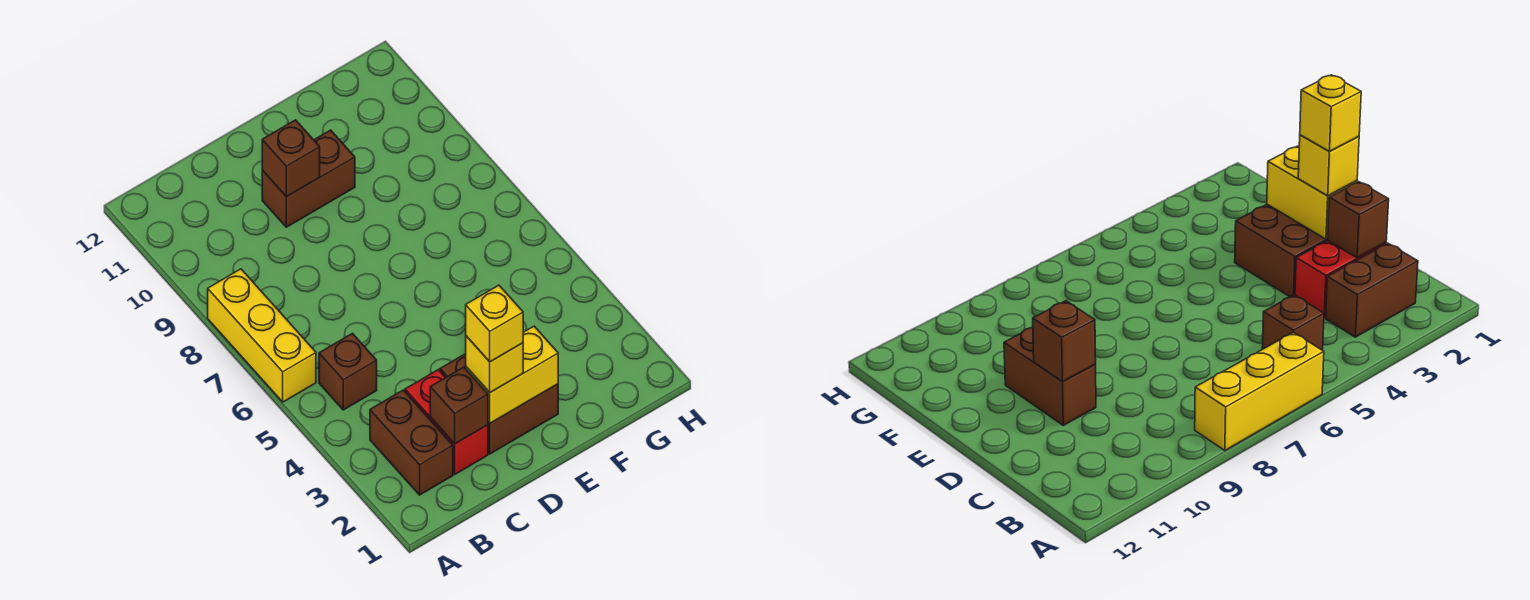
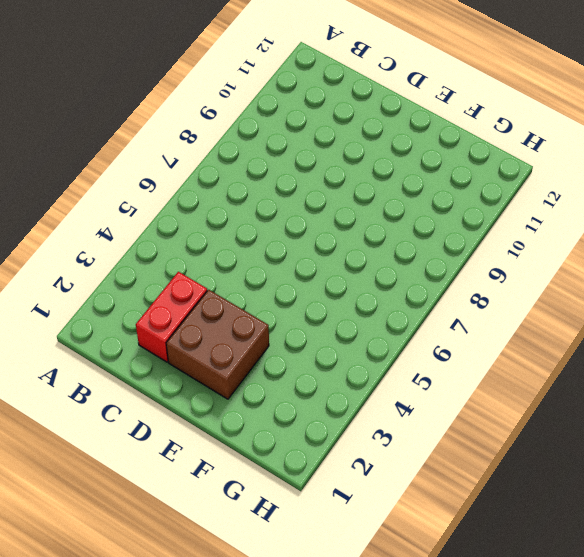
none -> yellow 1x3 brick [208,269,316,402]
none -> brown 1x2 brick [370,390,453,495]

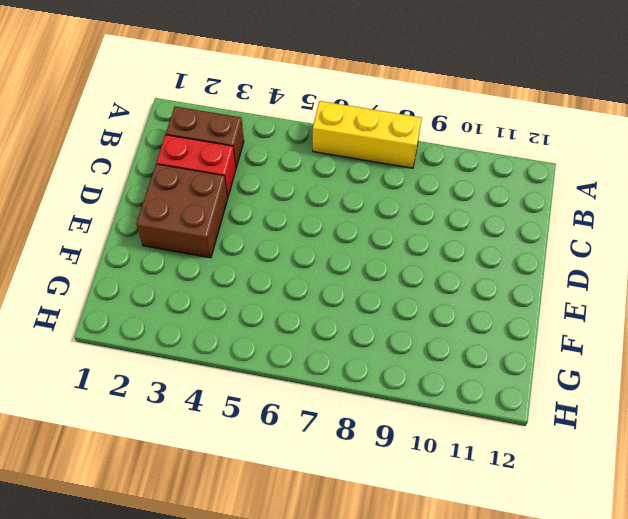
none -> brown 1x1 brick [319,333,377,410]
none -> brown 1x2 brick [262,130,355,227]

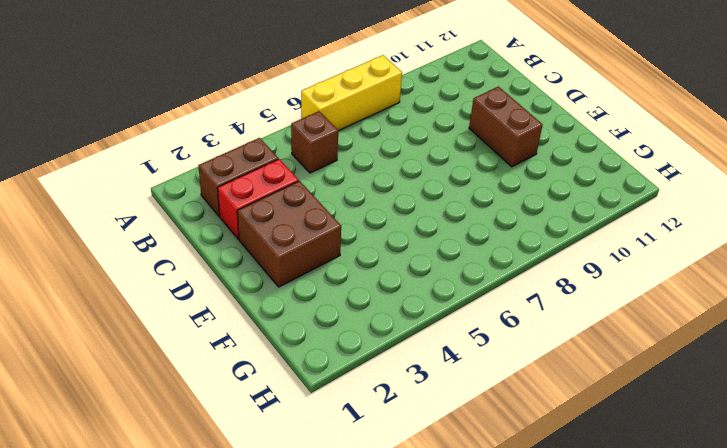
none -> brown 1x1 brick [430,367,488,444]
none -> yellow 1x2 brick [466,326,558,423]

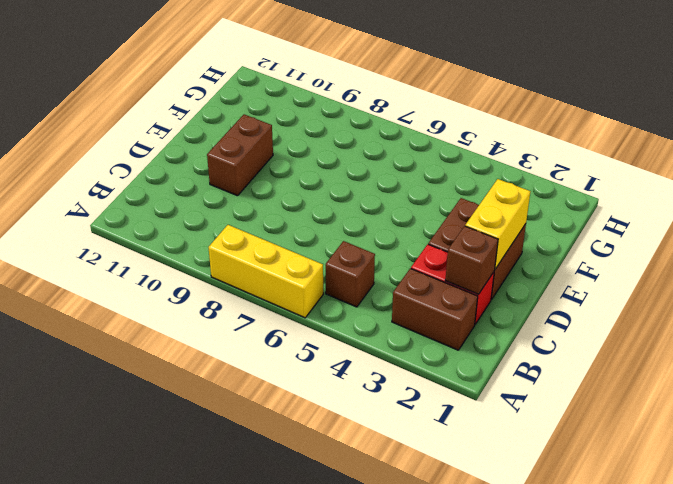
none -> brown 1x1 brick [262,120,320,197]
none -> yellow 1x1 brick [466,336,523,392]

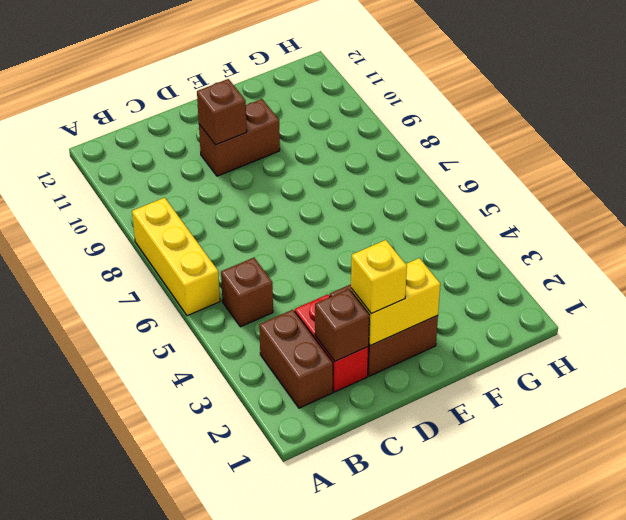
none -> yellow 1x1 brick [466,285,523,362]

